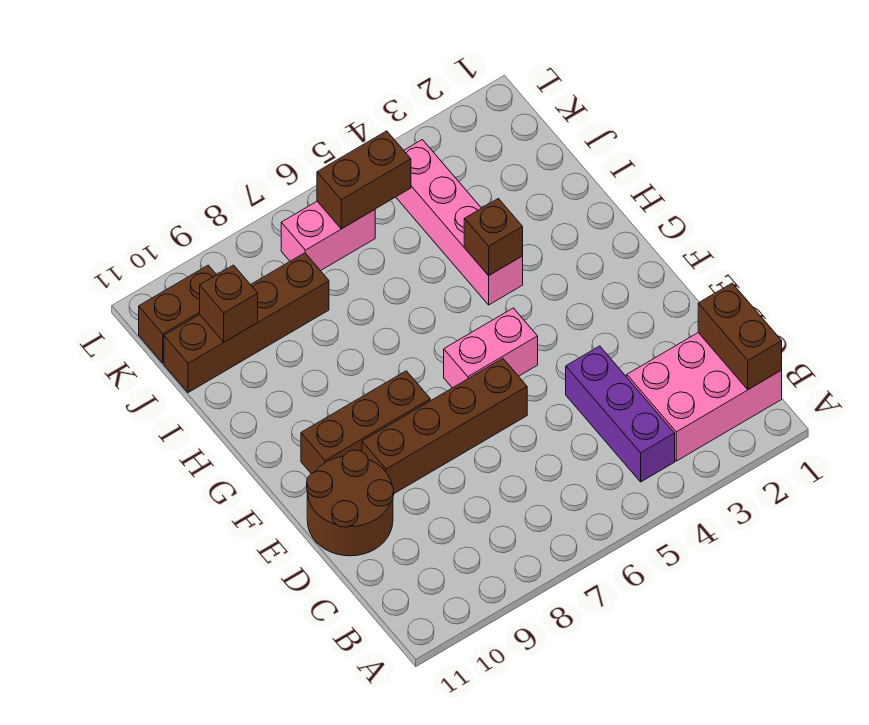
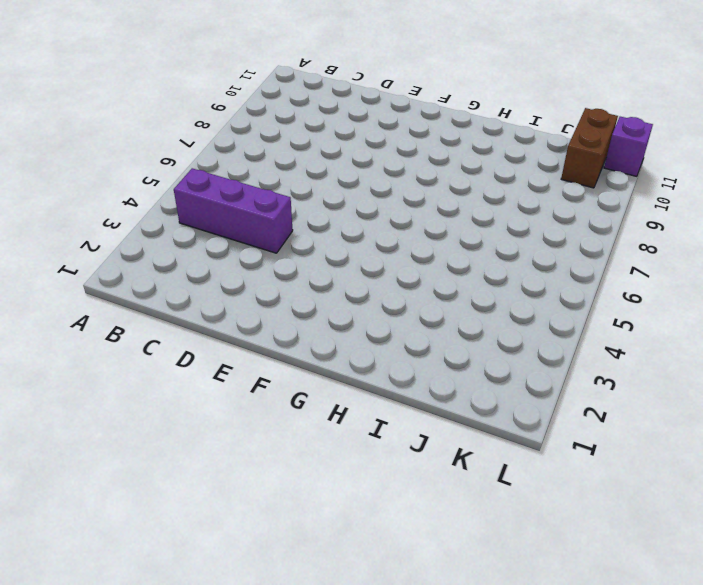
purple 1x1 brick [604,117,653,176] -> none
none -> pink 2x3 brick [627,333,782,461]
none -> brown 2x2 round brick [307,450,394,556]
none -> brown 1x4 brick [362,359,527,494]

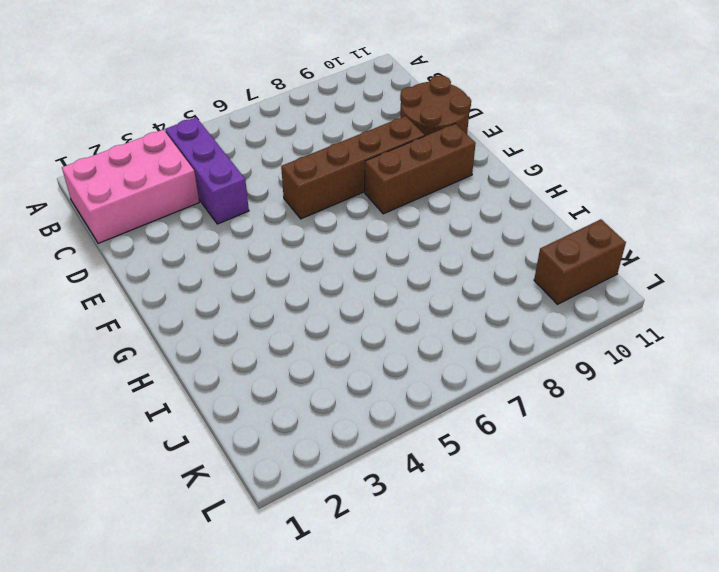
none -> pink 1x2 brick [444,308,538,388]
none -> pink 1x4 brick [396,140,523,305]
none -> brown 1x4 brick [164,253,329,393]

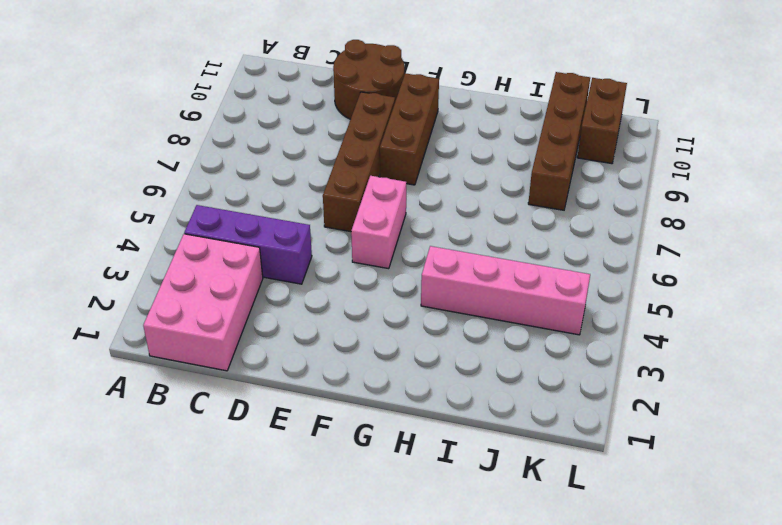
none -> pink 1x2 brick [281,201,375,271]
none -> brown 1x2 brick [698,283,782,390]
none -> brown 1x1 brick [464,199,523,276]

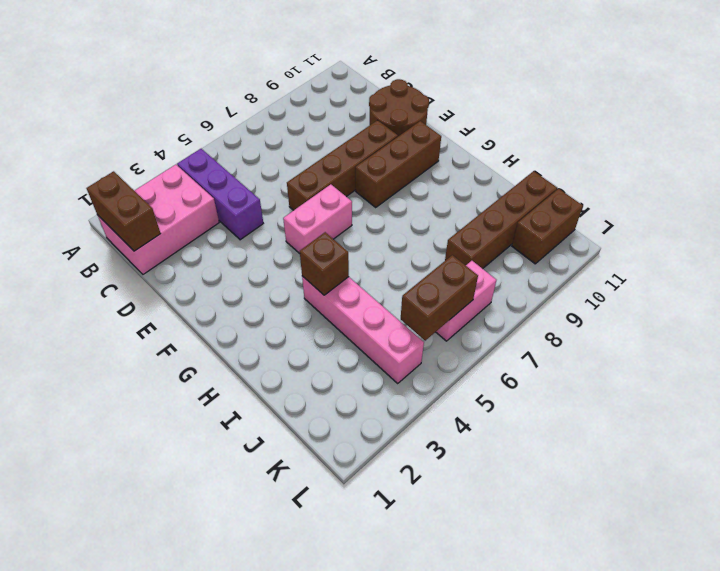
none -> brown 1x1 brick [200,265,258,342]

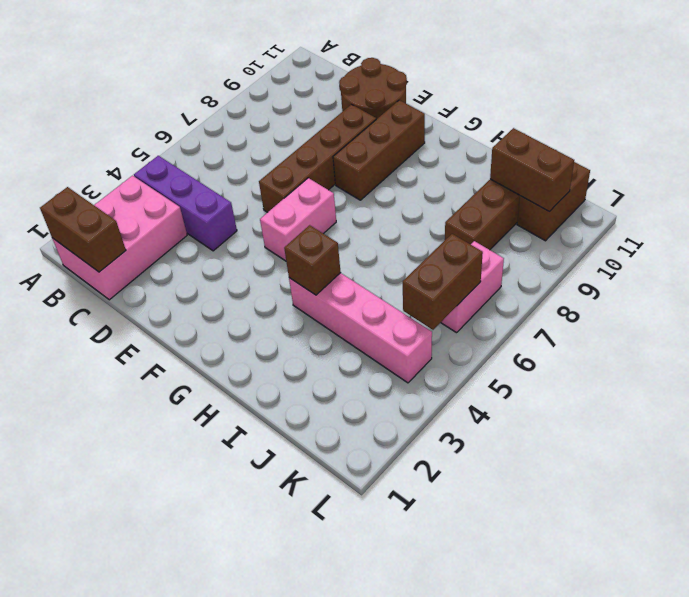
brown 1x2 brick [490,128,574,212] -> brown 1x1 brick [200,265,258,342]

